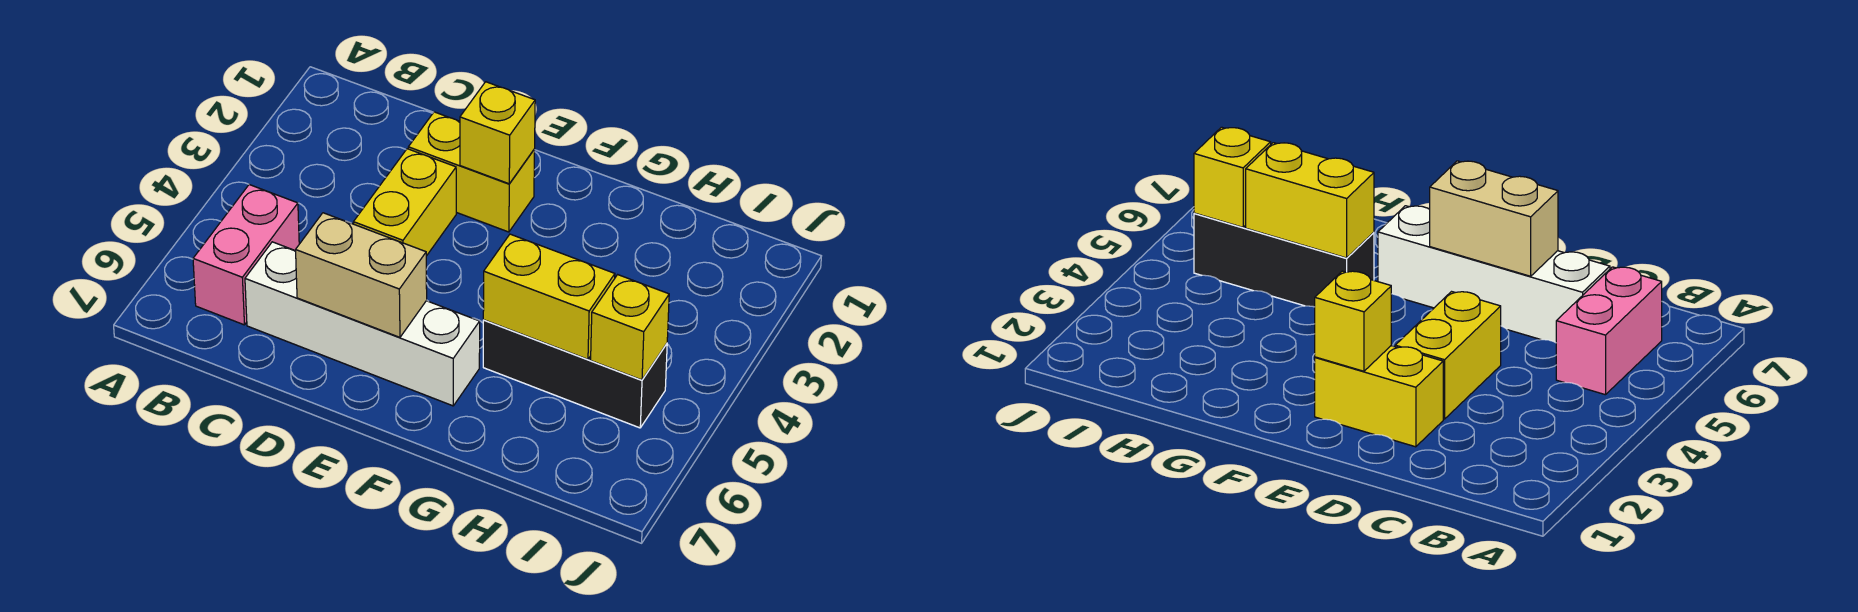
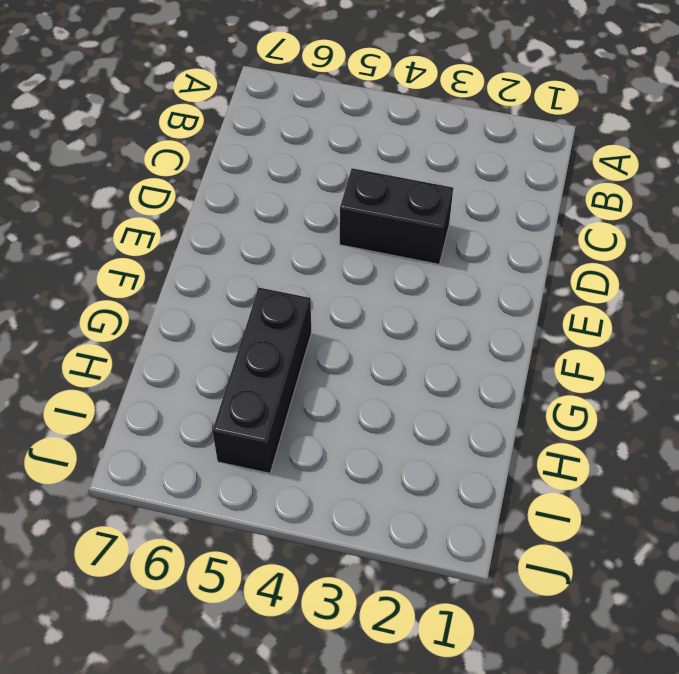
black 1x2 brick [340,168,453,264] -> yellow 1x2 brick [353,149,456,256]
none -> pink 1x2 brick [193,185,299,325]
none -> white 1x4 brick [245,242,480,406]

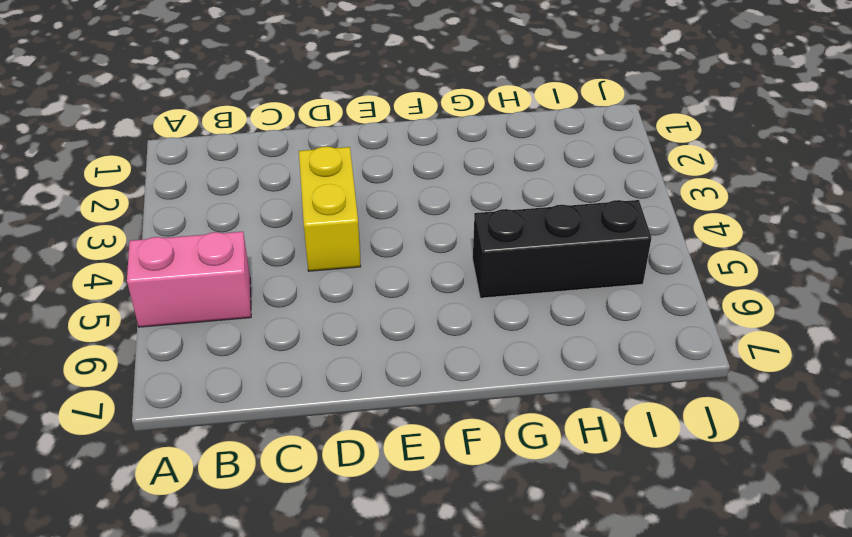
pink 1x2 brick [127,232,251,327] -> pink 1x2 brick turned to [193,185,299,325]
none -> white 1x4 brick [245,242,480,406]
none -> yellow 1x2 brick [408,112,535,232]

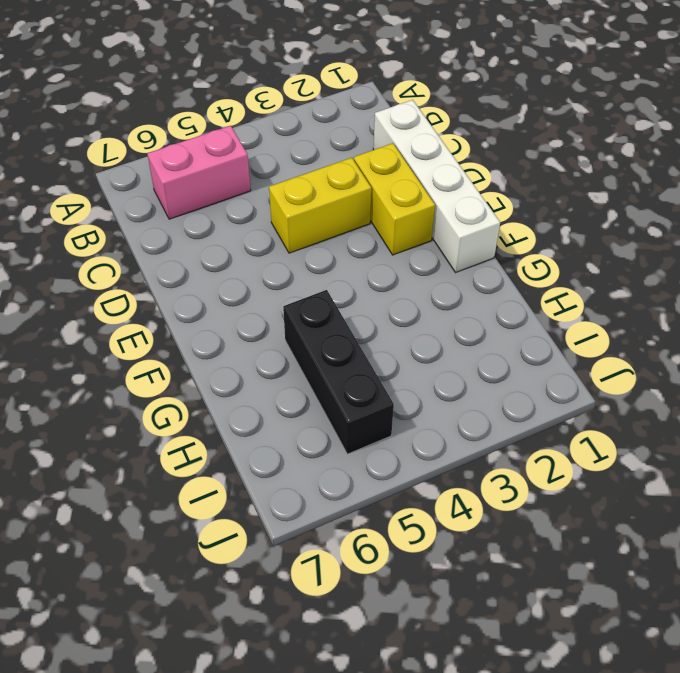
white 1x4 brick [373,100,500,273] -> white 1x4 brick moved to [245,242,480,406]
none -> tan 1x2 brick [296,213,427,337]
none -> yellow 1x1 brick [460,82,535,184]

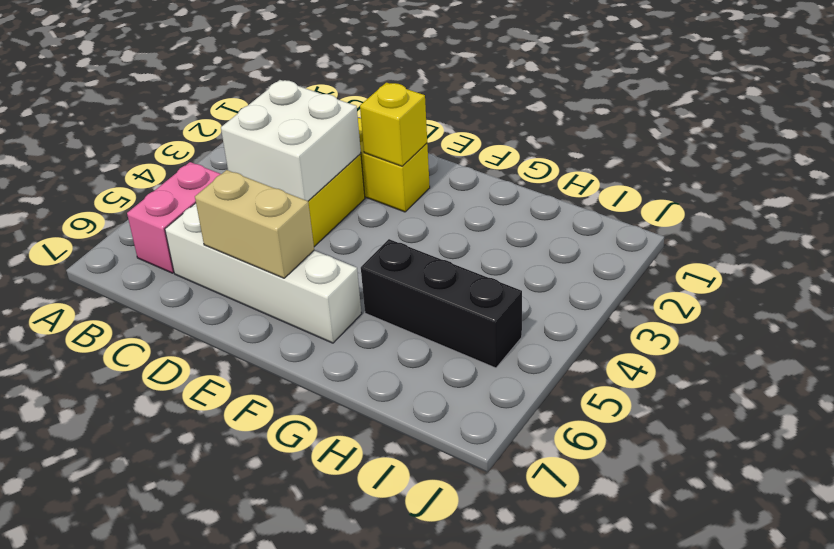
white 2x2 brick [221,80,361,201] -> none
none -> yellow 1x2 brick [483,234,615,359]
none -> yellow 1x1 brick [591,275,669,380]

